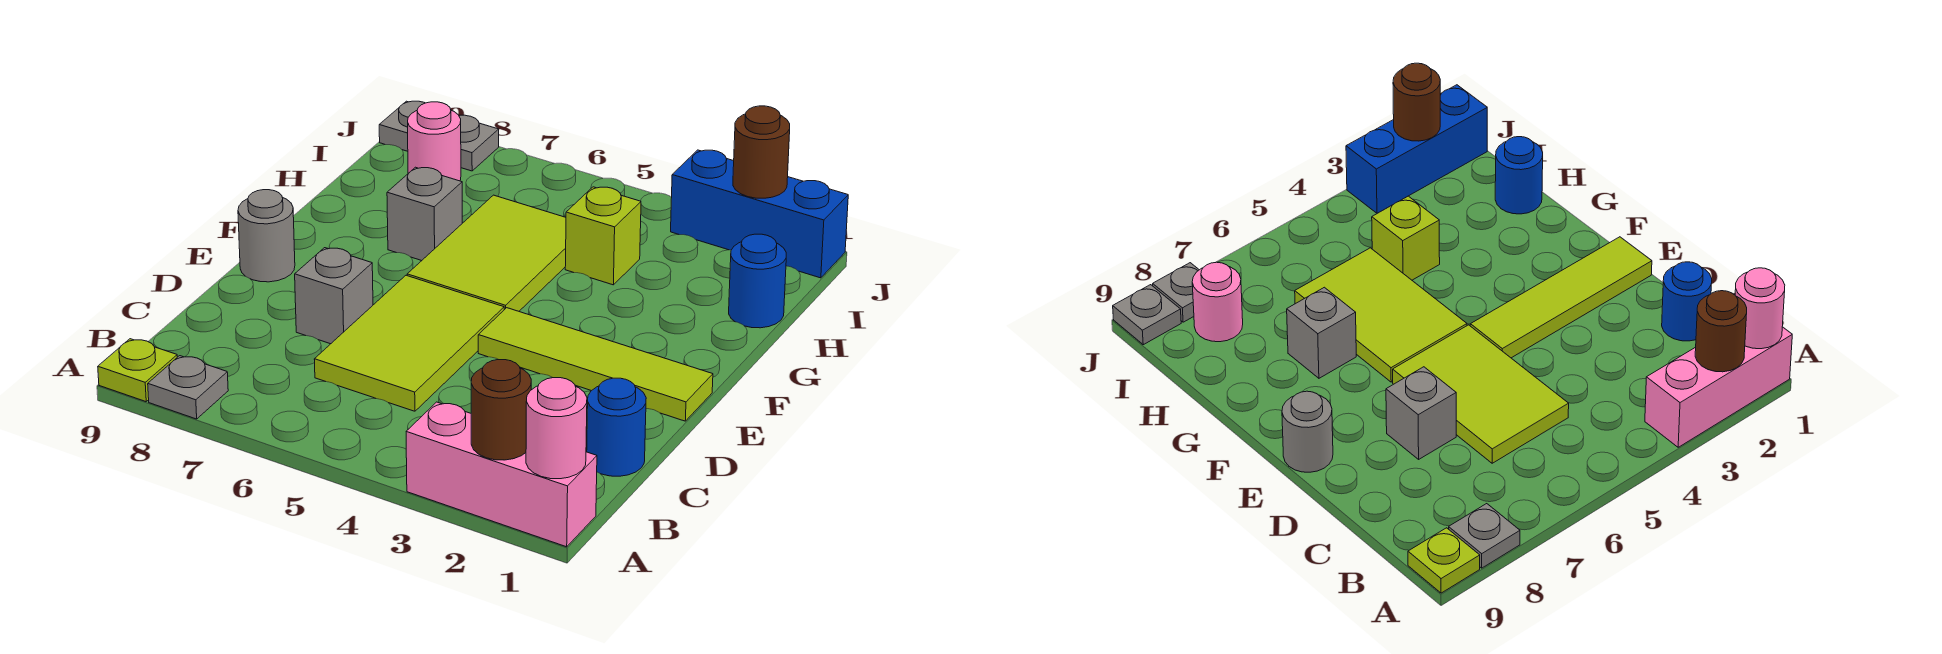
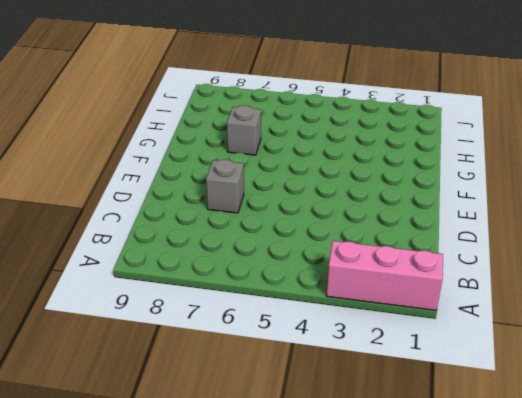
none -> grey 1x1 plate [148,356,228,419]
none -> lime 1x1 plate [98,339,177,402]
none -> blue 1x1 round brick [587,378,646,476]

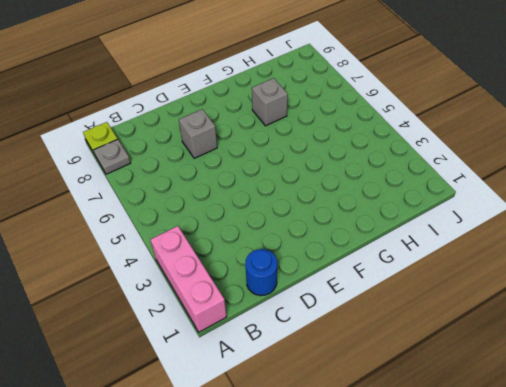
none -> lime 2x3 tile [314,275,504,411]
none -> lime 1x4 tile [478,308,713,421]
none -> grey 1x1 round brick [238,190,295,282]

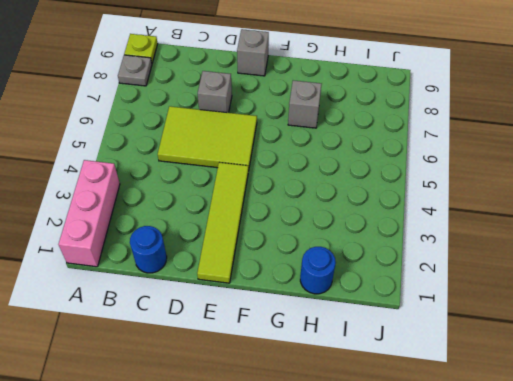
grey 1x1 brick [237,29,269,76] -> grey 1x1 round brick [238,190,295,282]
none -> lime 2x3 tile [407,195,566,311]
none -> lime 1x1 brick [565,187,641,285]
none -> pink 1x1 round brick [408,102,461,181]

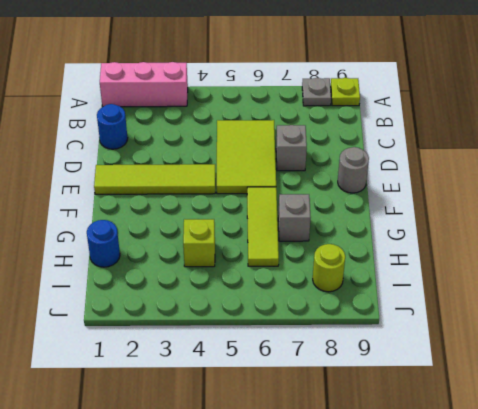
lime 1x3 tile [247,187,279,266] -> lime 2x3 tile [407,195,566,311]
lime 1x1 round brick [313,244,345,292] -> pink 1x1 round brick [408,102,461,181]
none -> blue 1x3 brick [671,150,848,278]
none -> grey 1x1 plate [459,115,499,171]
none -> grey 1x1 plate [379,101,425,151]

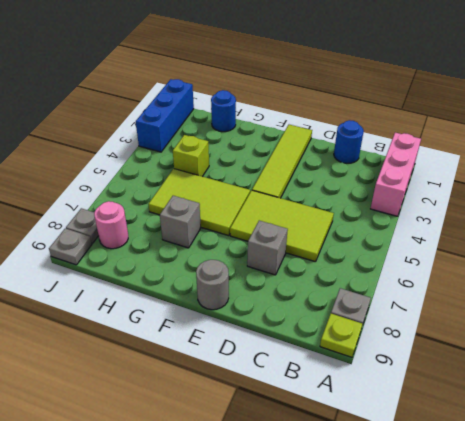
none -> pink 1x1 round brick [526,378,587,479]
none -> brown 1x1 round brick [471,360,531,460]
none -> brown 1x1 round brick [733,106,790,198]

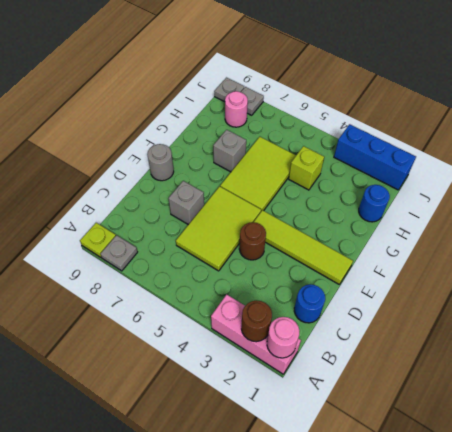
brown 1x1 round brick [239,222,266,260] -> brown 1x1 round brick moved to [733,106,790,198]

